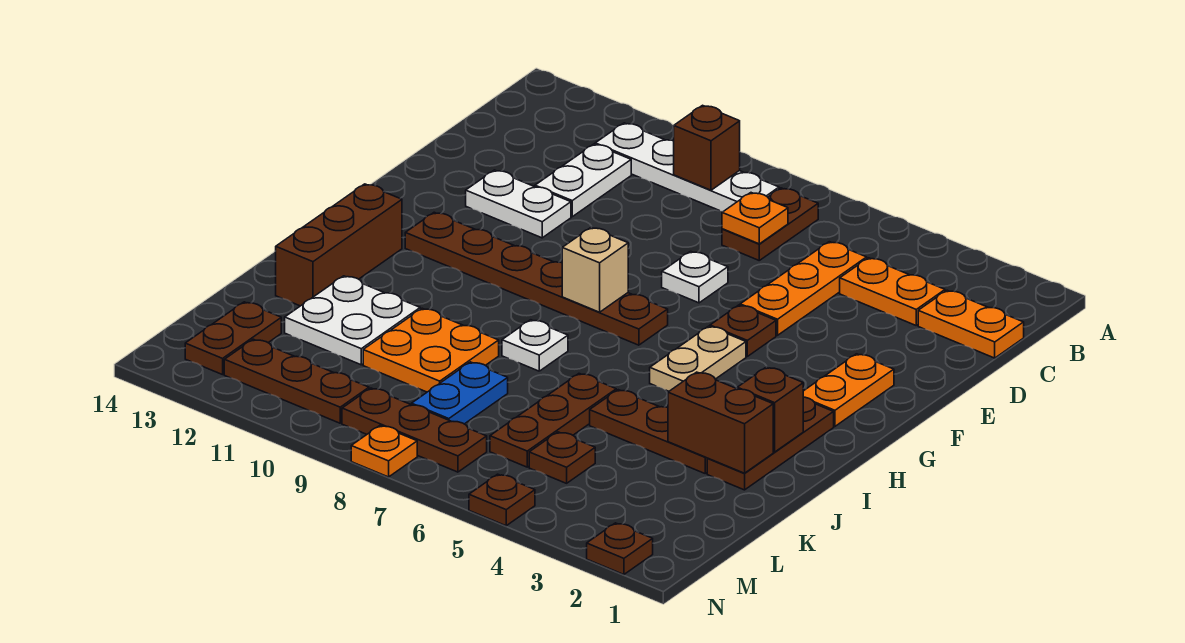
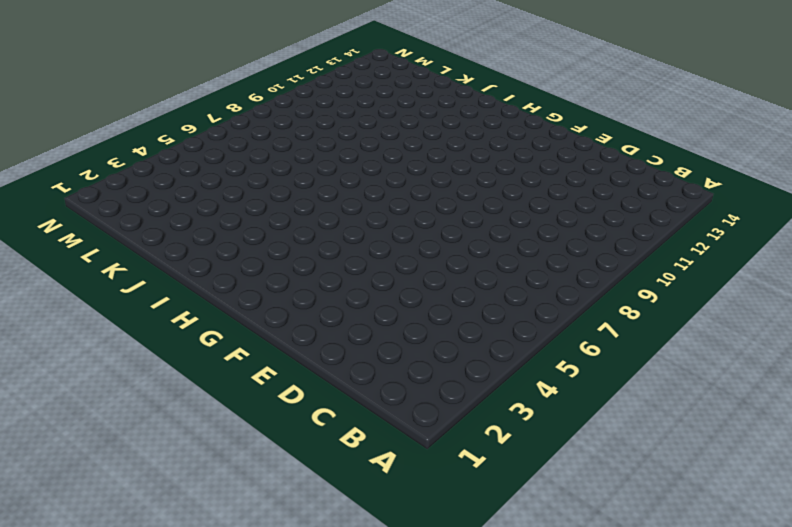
none -> brown 1x2 plate [722,188,818,260]
none -> white 1x4 plate [595,123,779,211]
none -> orange 1x2 plate [918,290,1024,358]
none -> orange 1x2 plate [840,258,945,325]

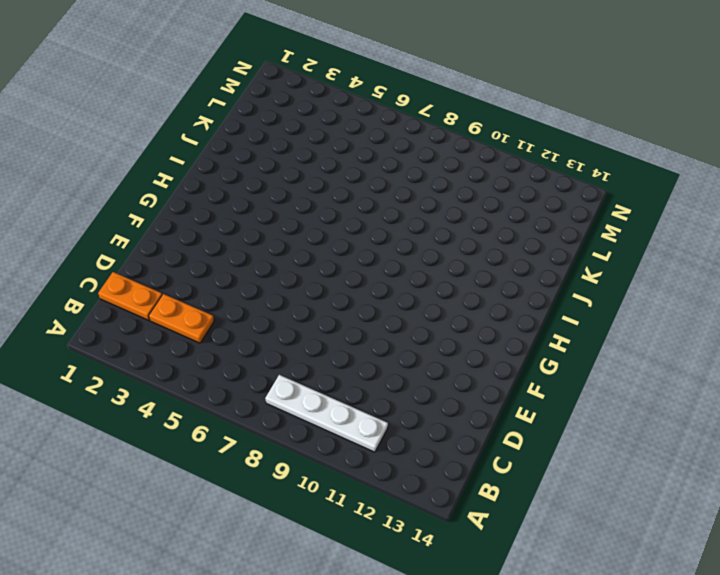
none -> brown 1x2 plate [722,188,818,260]
none -> orange 1x3 plate [740,242,867,335]
none -> white 1x2 plate [535,144,631,217]
none -> white 1x1 plate [662,251,728,303]

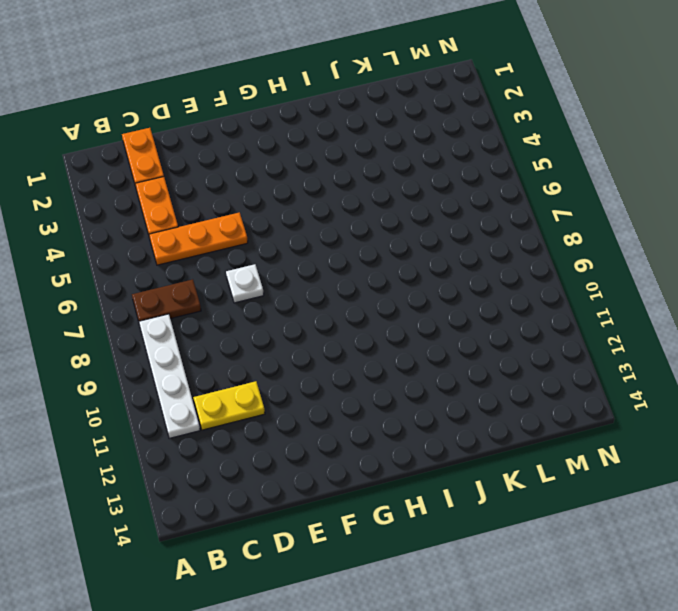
yellow 1x2 plate [193,381,265,430] -> white 1x2 plate [535,144,631,217]
none -> white 1x2 plate [466,170,571,238]
none -> orange 1x2 plate [803,354,894,426]
none -> brown 1x1 plate [710,305,776,356]
none -> tan 1x2 plate [650,326,746,391]

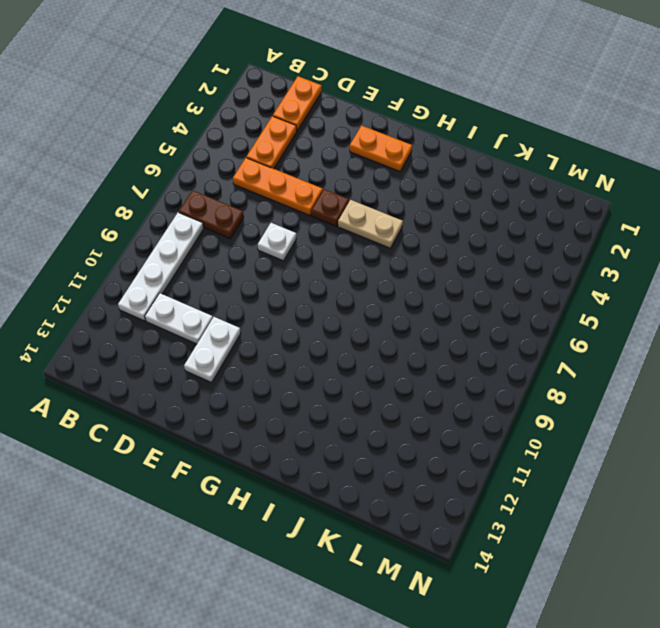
none -> brown 1x6 plate [405,212,668,345]
none -> brown 1x3 plate [707,397,834,490]
none -> brown 1x3 brick [276,184,402,306]
none -> white 1x1 plate [502,320,568,371]

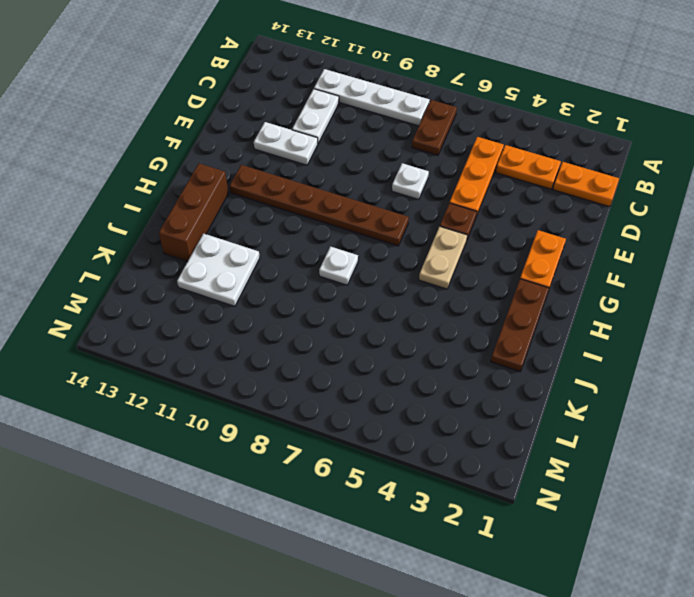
none -> brown 1x3 plate [590,390,708,473]
none -> brown 1x3 plate [490,374,616,467]
none -> orange 2x2 plate [363,308,499,392]
none -> blue 1x2 plate [412,362,508,424]

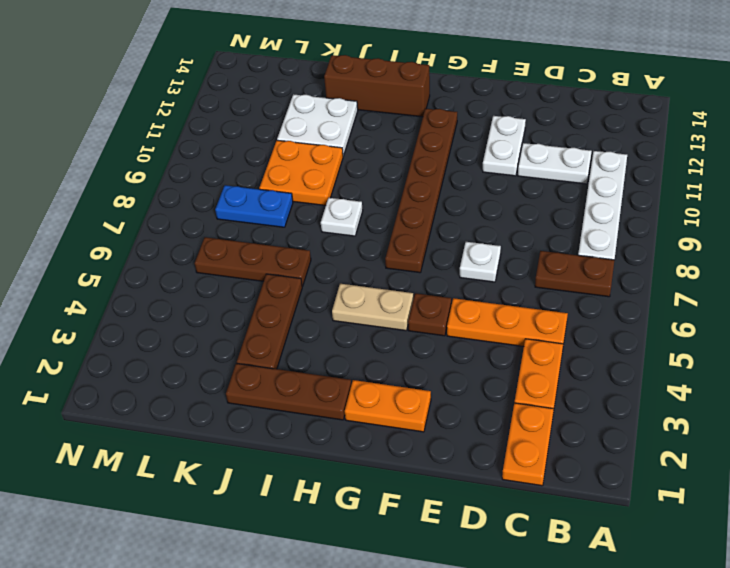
none -> brown 1x1 plate [529,432,595,483]
none -> brown 1x2 plate [185,302,281,375]
none -> brown 1x3 plate [342,388,487,472]
none -> brown 1x3 plate [224,339,369,423]

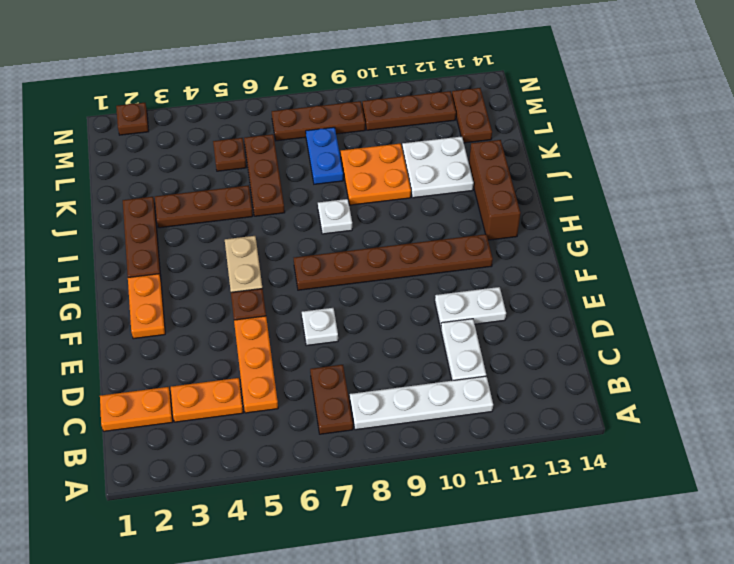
none -> brown 1x1 plate [469,474,535,526]
none -> orange 1x1 plate [351,426,417,477]
none -> brown 1x1 brick [674,105,740,190]
none -> orange 1x1 plate [722,193,788,244]

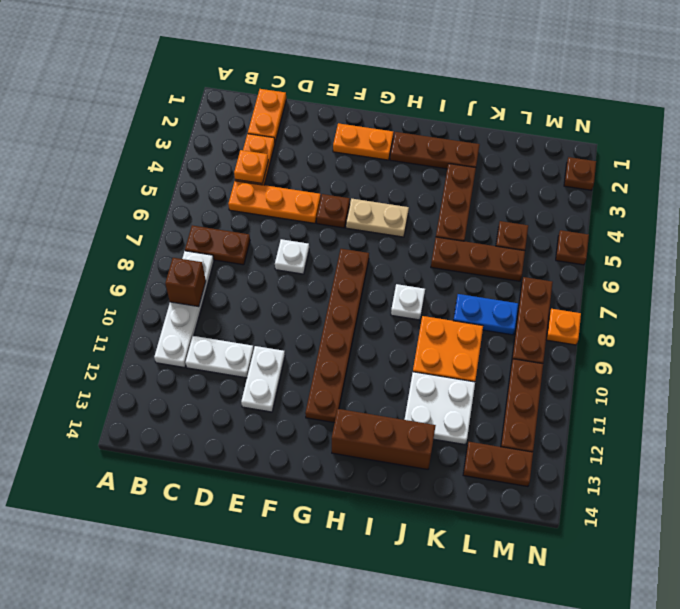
orange 1x1 plate [234,150,268,183] -> orange 1x1 plate moved to [722,193,788,244]
none -> tan 1x1 brick [562,227,628,312]
none -> brown 1x1 brick [737,367,803,452]
none -> brown 1x2 brick [668,372,773,473]

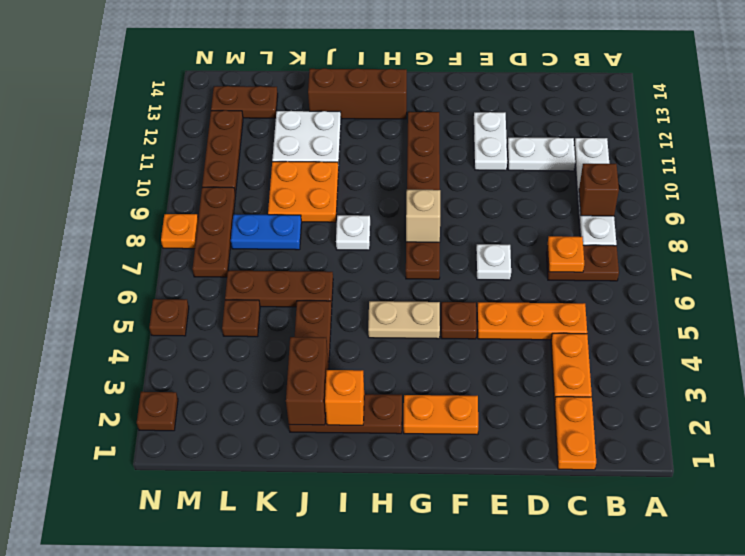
orange 1x1 brick [325,370,364,425] -> brown 1x1 brick [737,367,803,452]

